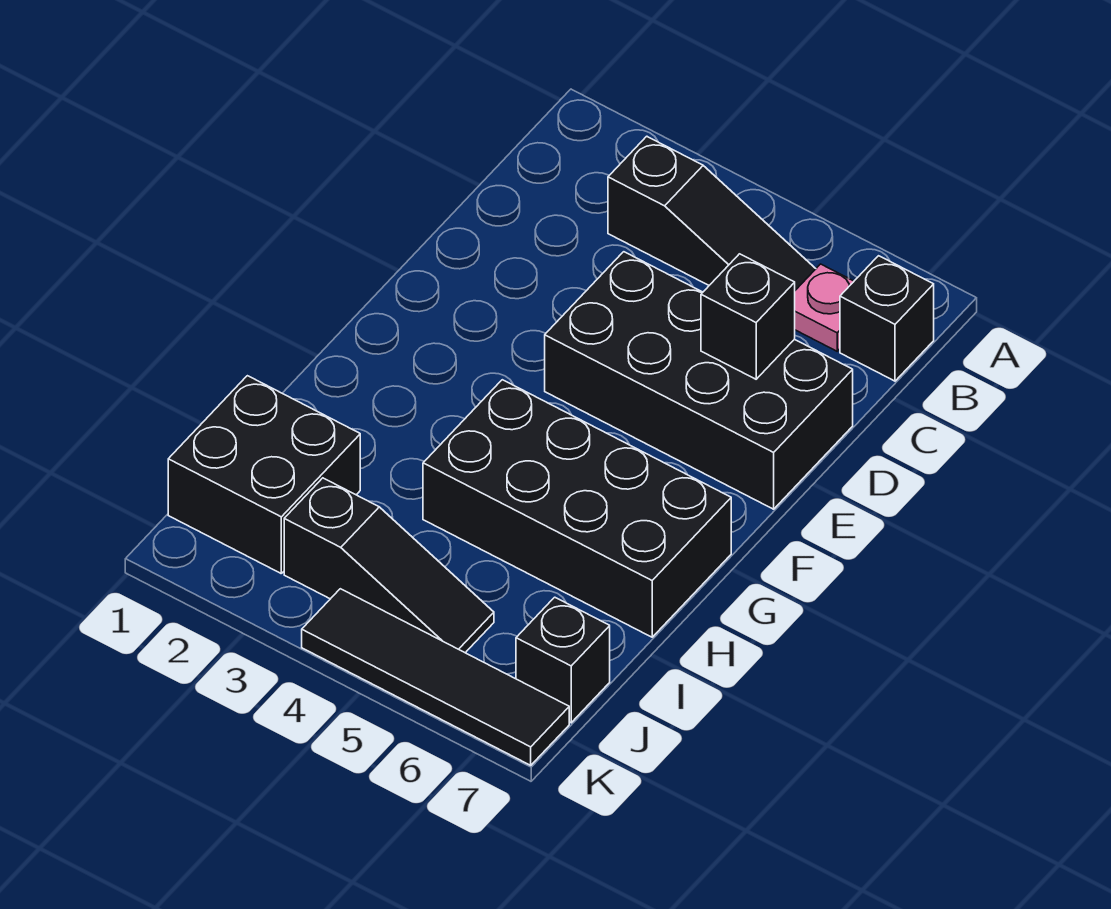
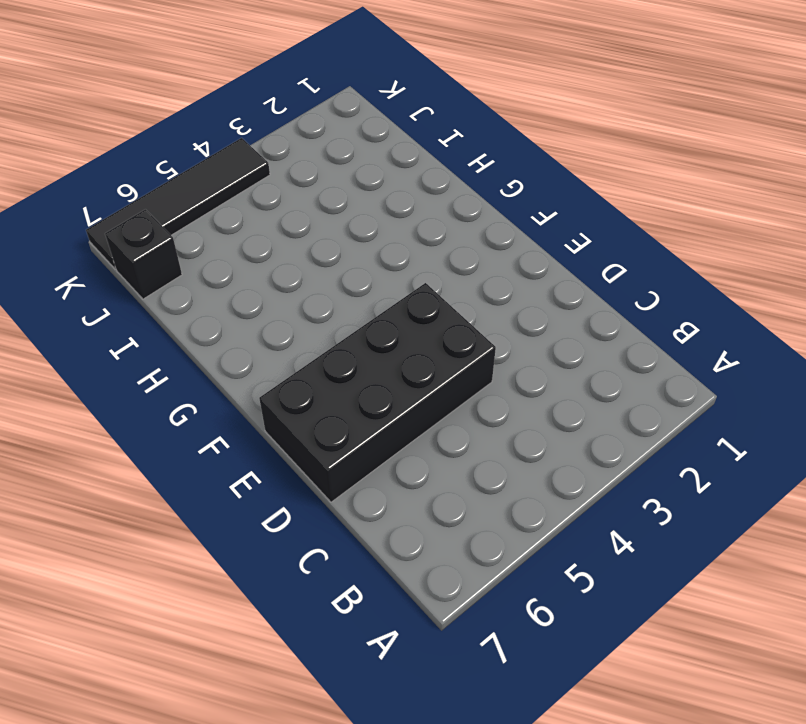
none -> black 1x3 slope [608,136,816,290]
none -> pink 1x1 plate [795,264,854,351]

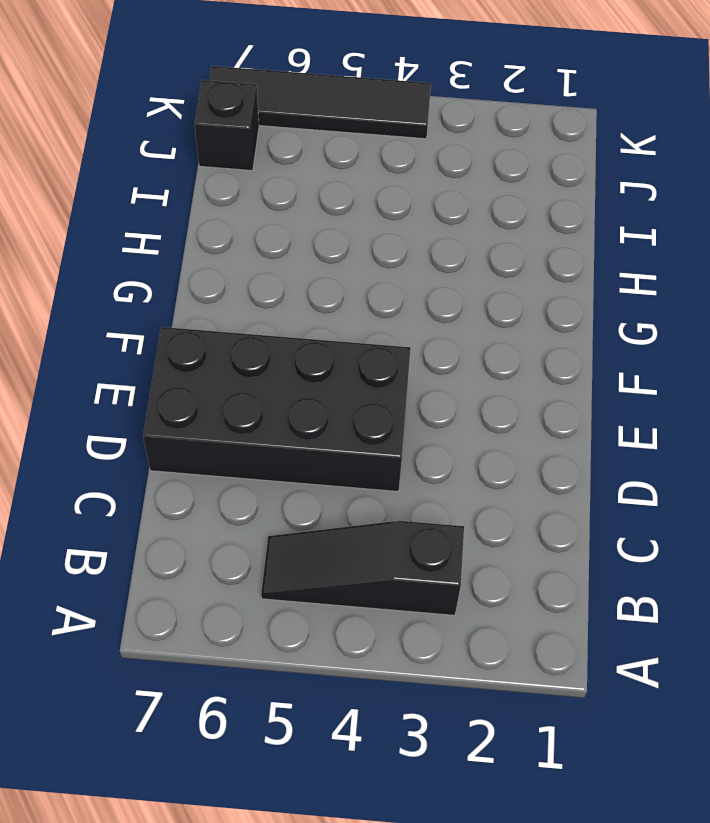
none -> pink 1x1 plate [795,264,854,351]
none -> black 1x1 brick [840,256,934,381]

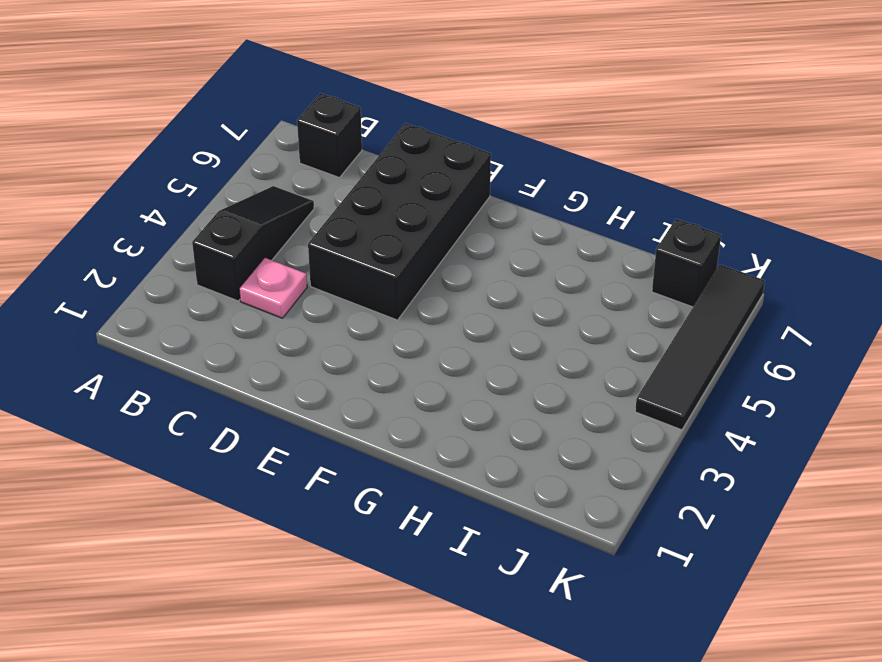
pink 1x1 plate [239,258,307,318] -> pink 1x1 plate moved to [795,264,854,351]
none -> black 2x4 brick [423,380,731,637]
none -> black 2x2 brick [168,376,360,573]

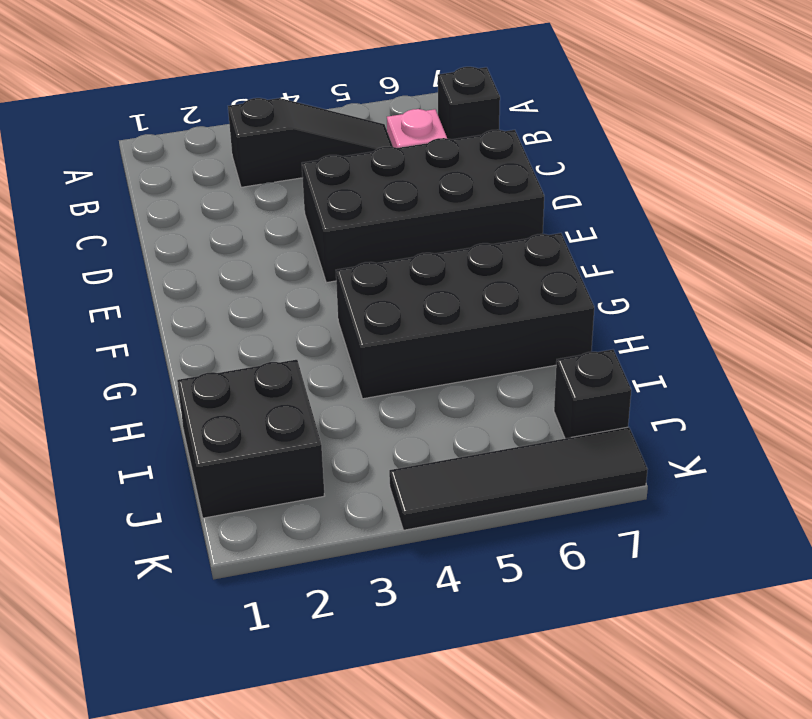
none -> black 1x3 slope [284,478,494,653]
none -> black 1x1 brick [701,254,795,379]

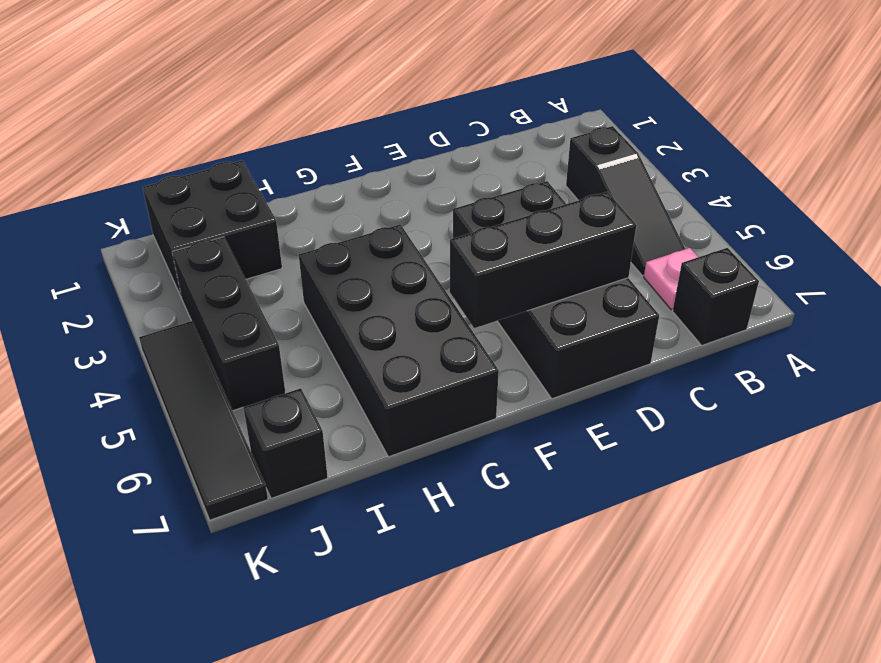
black 1x3 brick [450,192,636,328] -> black 1x1 brick [701,254,795,379]
black 1x3 brick [172,237,285,411] -> black 1x3 slope [284,478,494,653]

